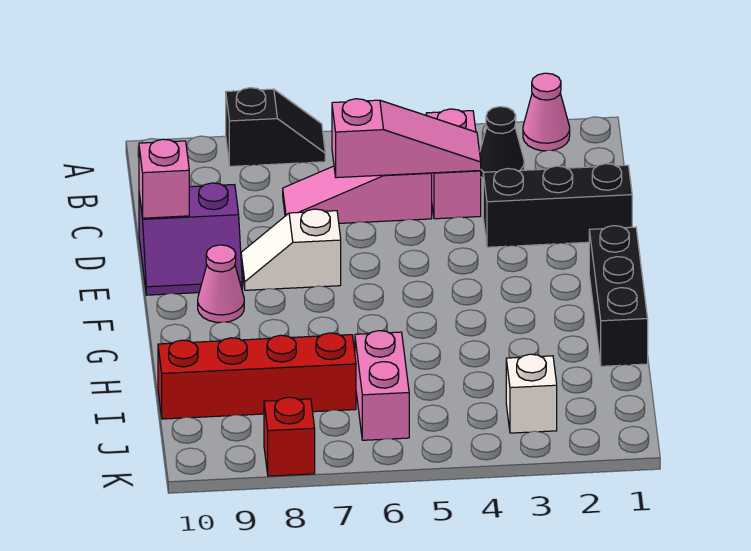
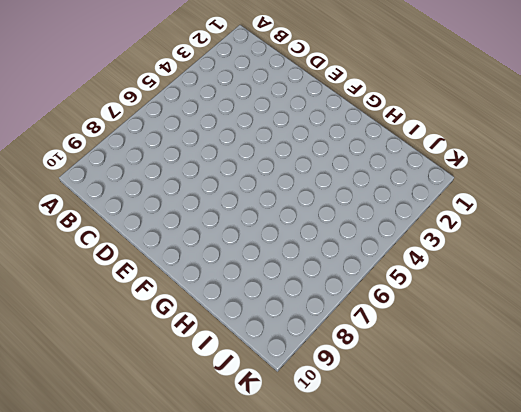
none -> pink 1x1 cone [523,73,570,151]
none -> black 1x2 slope [226,88,325,166]
none -> black 1x1 cone [480,107,524,179]

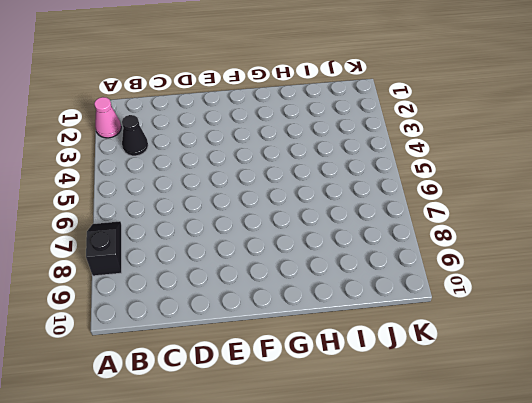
none -> pink 1x2 brick [426,109,481,219]
none -> pink 1x3 slope [283,166,432,223]
none -> black 1x3 brick [483,164,632,247]

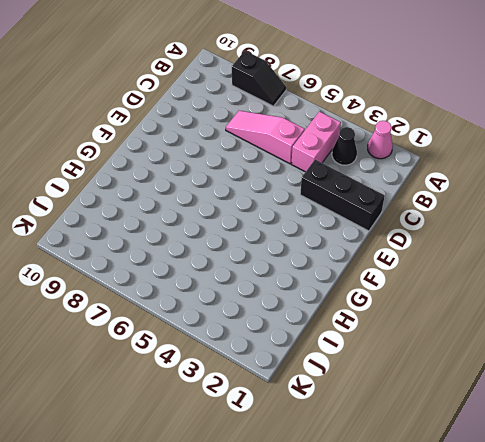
none -> purple 2x2 slope [139,183,242,295]
none -> white 1x2 slope [241,209,341,290]
none -> black 1x3 brick [589,226,648,366]

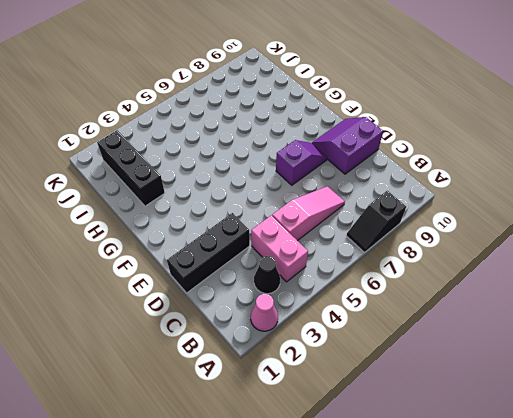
purple 1x2 slope [276,140,327,185] -> white 1x2 slope [241,209,341,290]
black 1x3 brick [97,130,165,206] -> black 1x3 brick moved to [589,226,648,366]
none -> pink 1x1 cone [198,245,244,323]
none -> pink 1x2 brick [355,331,409,440]
none -> red 1x4 brick [158,333,356,419]

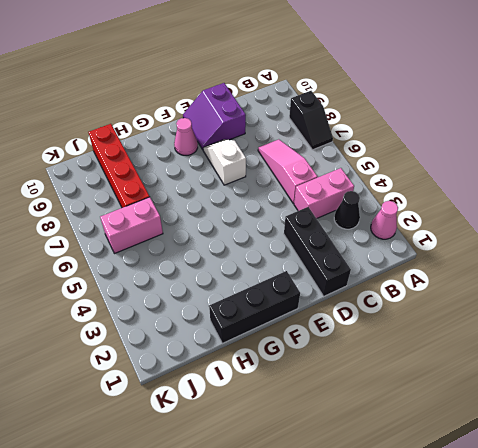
none -> white 1x1 brick [506,354,557,433]
none -> red 1x1 brick [264,397,315,476]
none -> pink 1x3 slope [332,99,481,178]

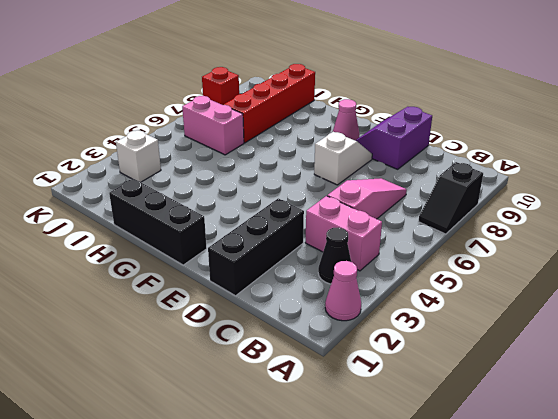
none -> pink 1x3 slope [332,99,481,178]
none -> pink 1x1 brick [139,139,189,218]

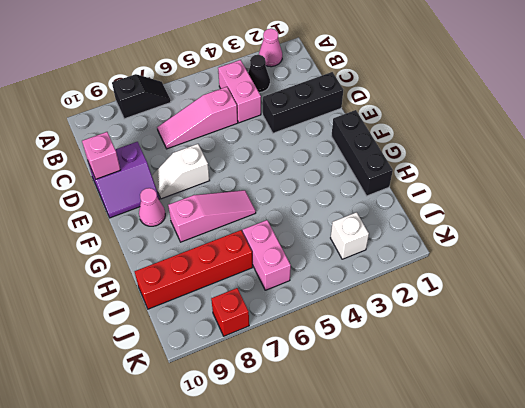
pink 1x3 slope [168,190,256,242] -> pink 1x3 slope moved to [332,99,481,178]

